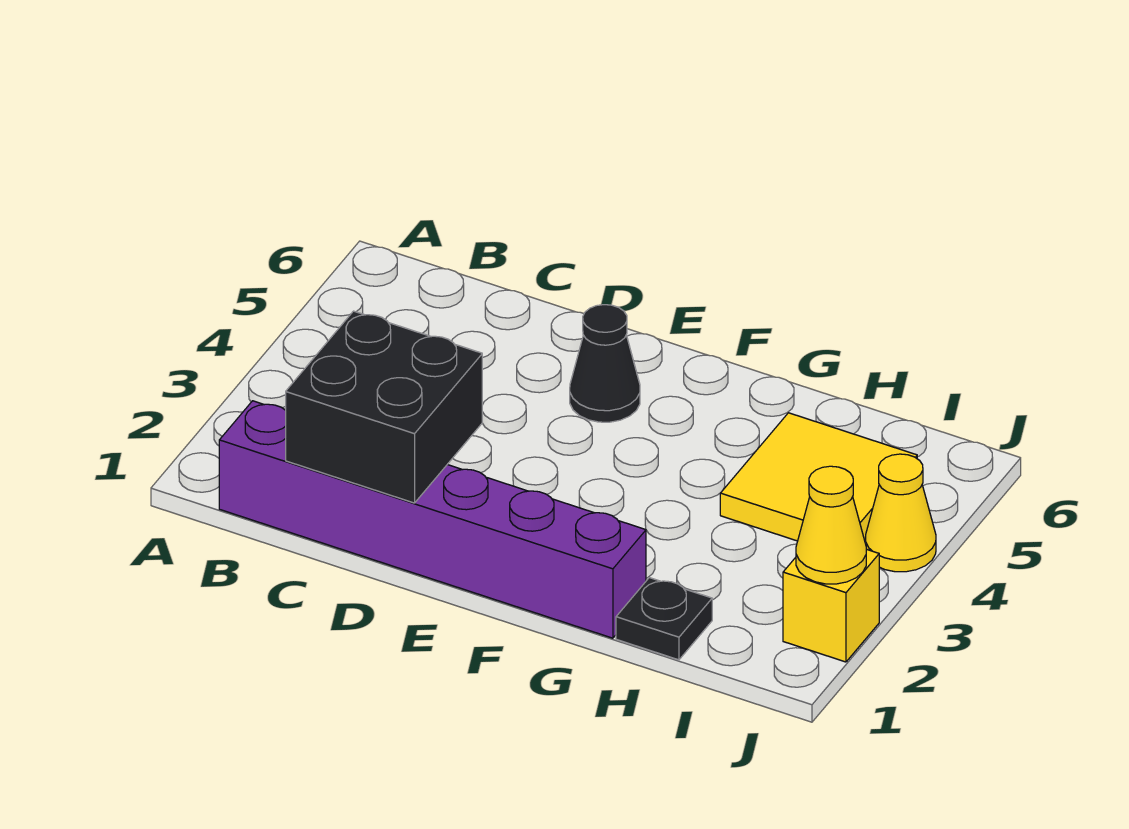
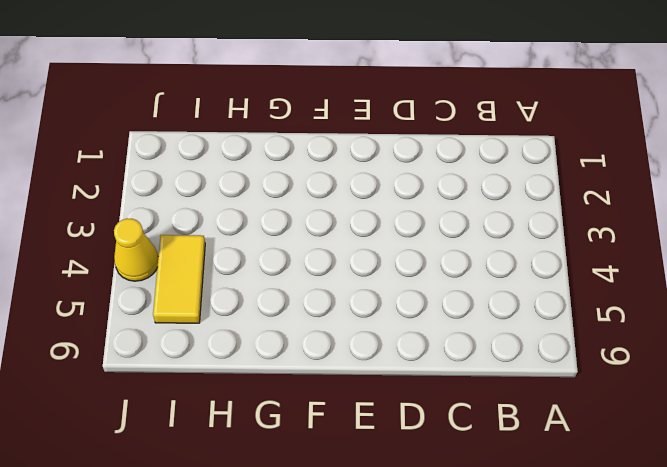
yellow 1x2 tile [153,235,205,323] -> yellow 2x2 tile [720,413,917,541]
none -> purple 1x6 brick [219,401,646,638]
none -> black 1x1 cone [570,305,640,422]

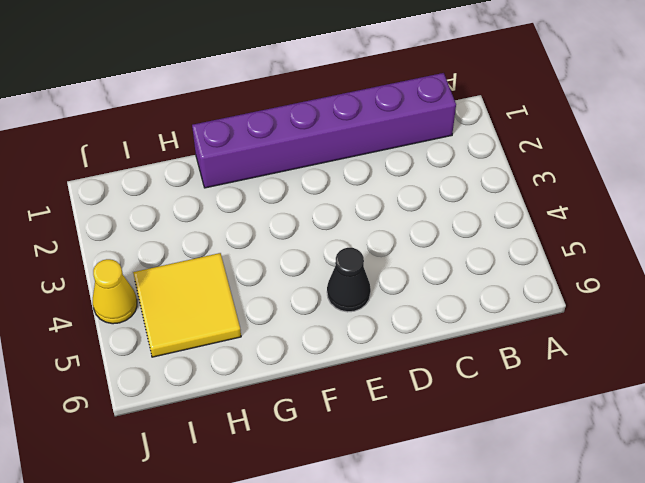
none -> black 1x1 plate [616,578,712,660]
none -> yellow 1x1 brick [783,549,879,662]

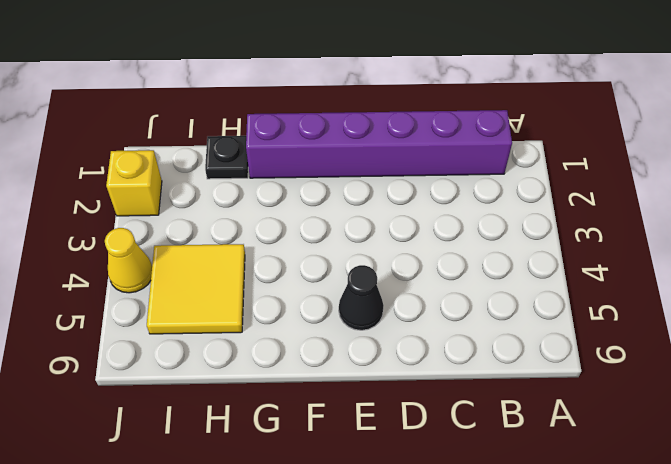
none -> black 2x2 brick [286,311,482,503]
none -> yellow 1x1 cone [796,466,866,584]

